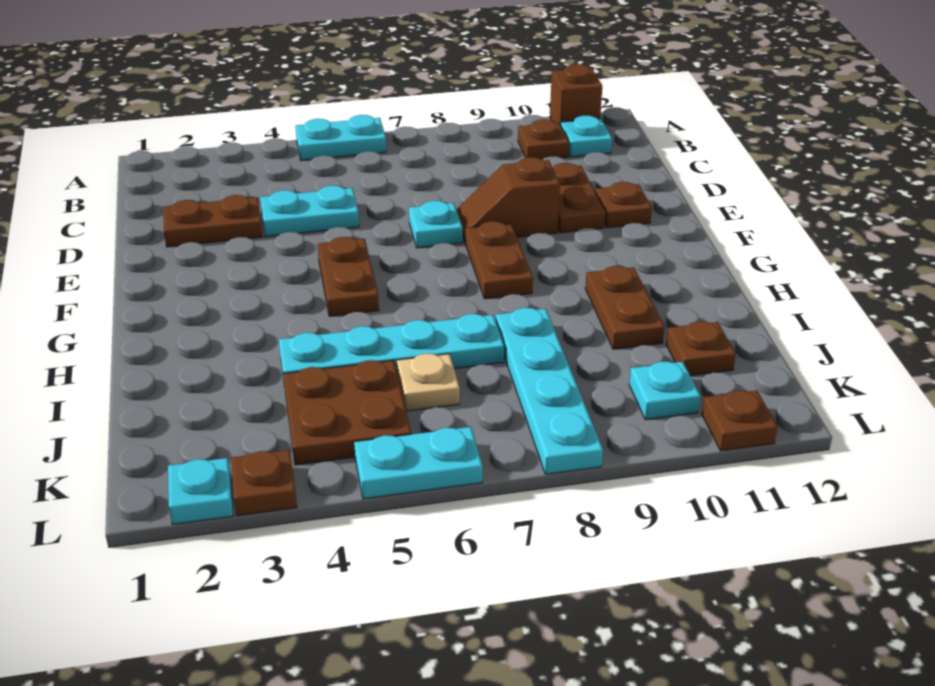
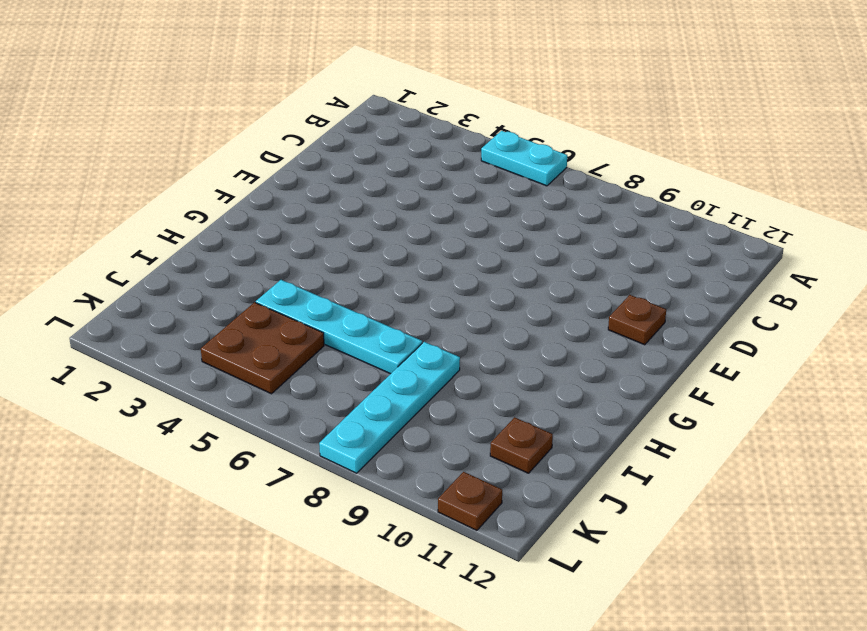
none -> brown 1x1 brick [550,64,602,125]
none -> brown 1x1 plate [518,119,569,160]
none -> cyan 1x1 plate [561,116,612,157]

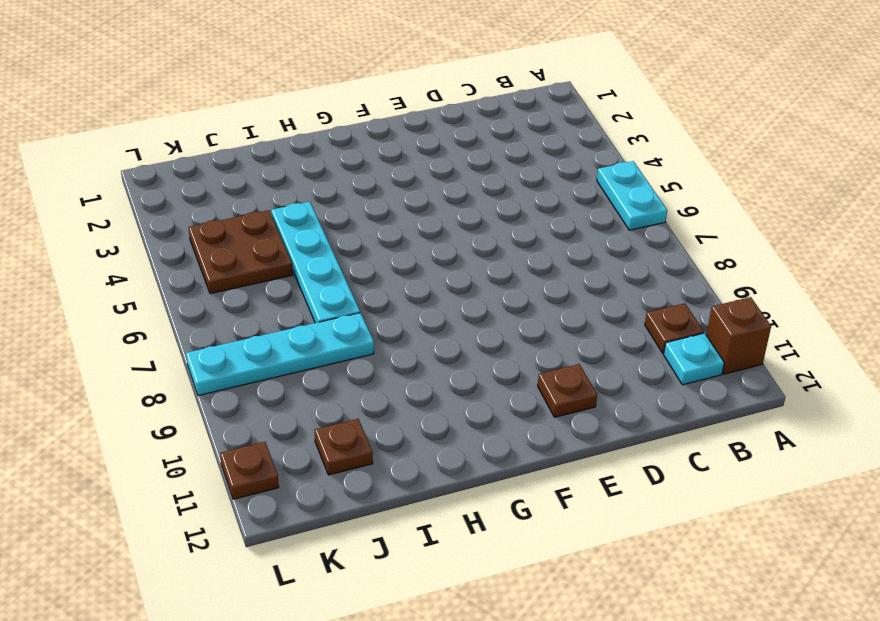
none -> brown 1x2 plate [163,195,263,247]
none -> cyan 1x2 plate [260,186,359,237]
none -> brown 1x2 plate [552,163,605,233]

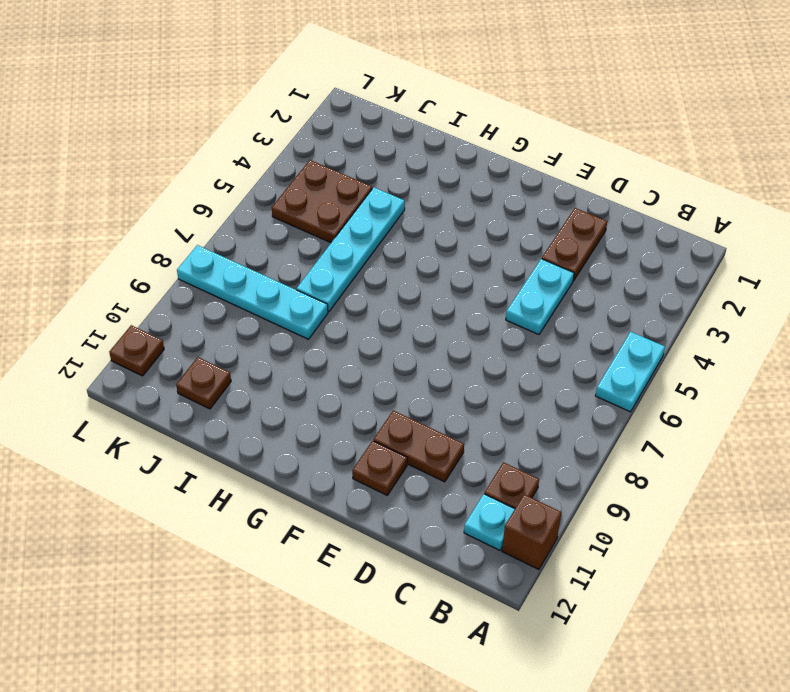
none -> cyan 1x1 plate [409,201,463,248]
none -> brown 1x2 slope [456,157,560,242]
none -> brown 1x2 plate [317,237,379,316]

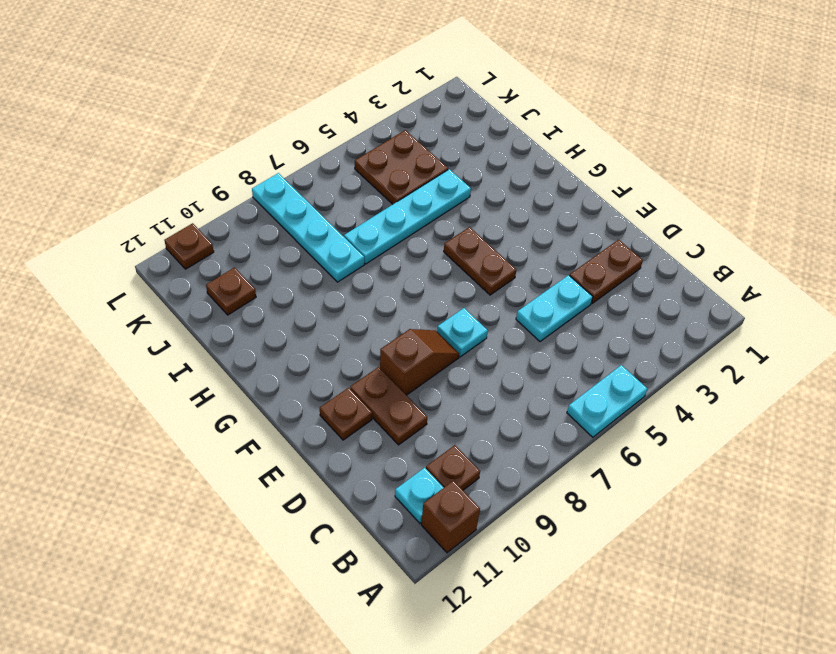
none -> brown 1x2 plate [465,221,533,299]
none -> brown 1x2 plate [585,266,665,349]
none -> tan 1x1 plate [397,354,460,411]

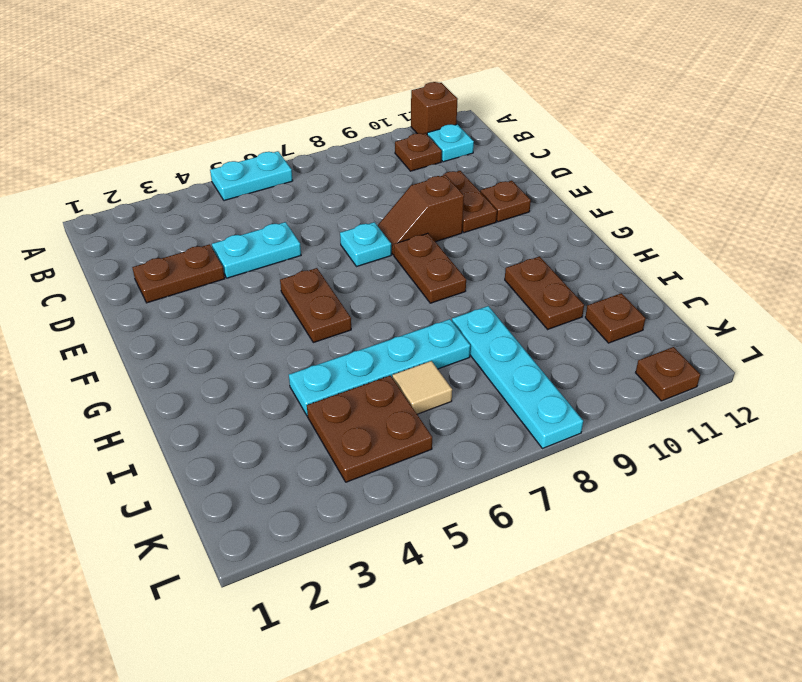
tan 1x1 tile [392,361,452,414] -> tan 1x1 plate [397,354,460,411]
none -> cyan 1x1 plate [629,361,700,420]
none -> cyan 1x1 plate [168,458,234,524]
none -> brown 1x1 plate [231,450,297,516]

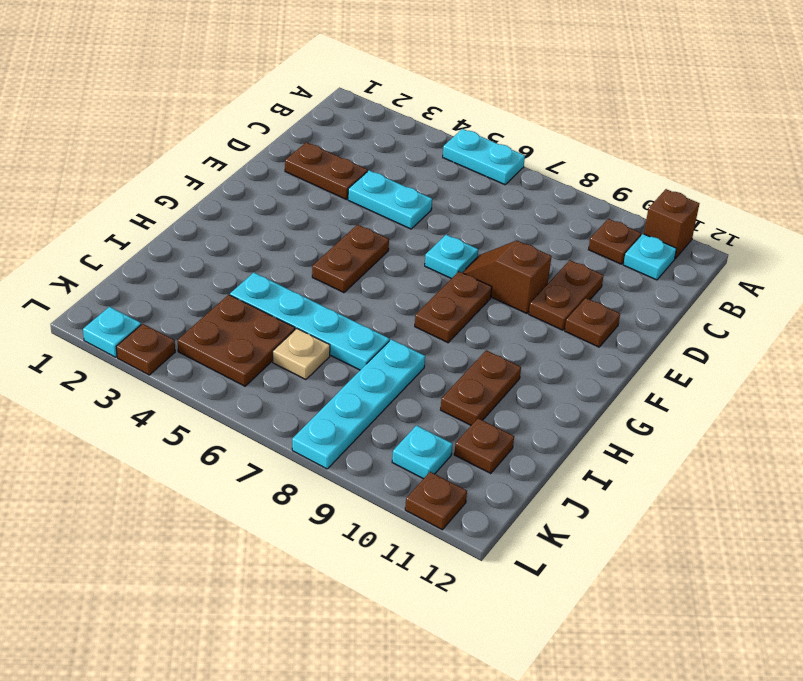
none -> cyan 1x2 plate [354,427,483,499]

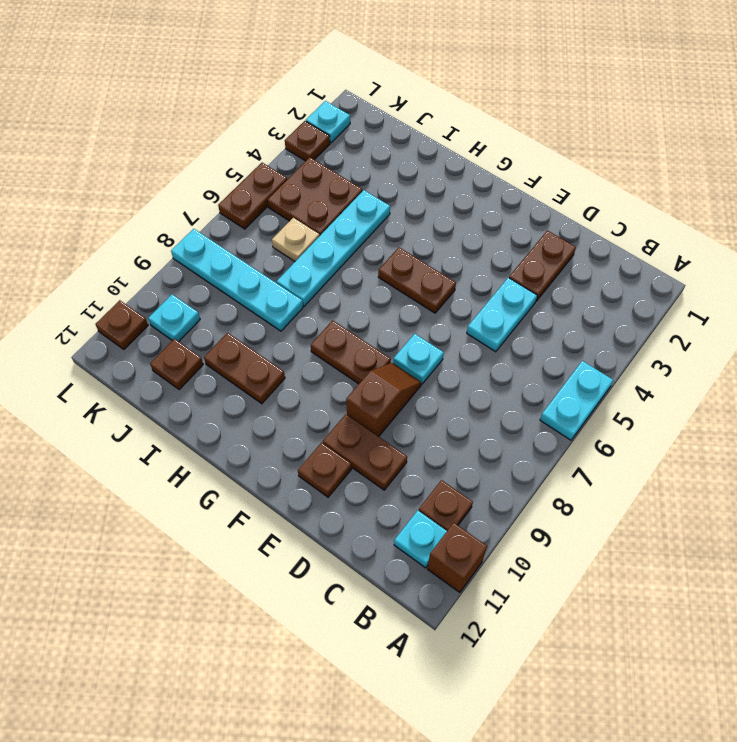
brown 1x2 plate [218,163,287,229] -> cyan 1x2 plate [354,427,483,499]

